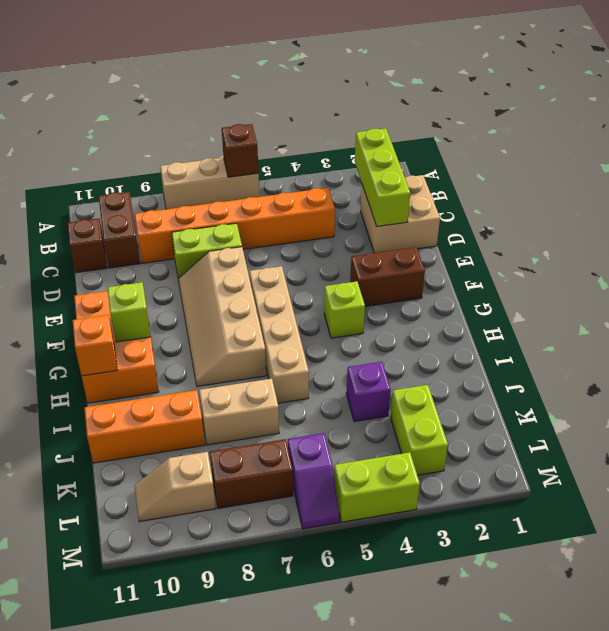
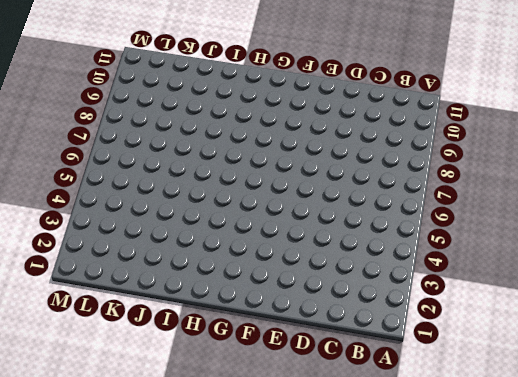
none -> tan 1x3 brick [160,158,259,209]
none -> brown 1x2 brick [99,192,140,268]
none -> tan 2x2 brick [361,175,440,253]

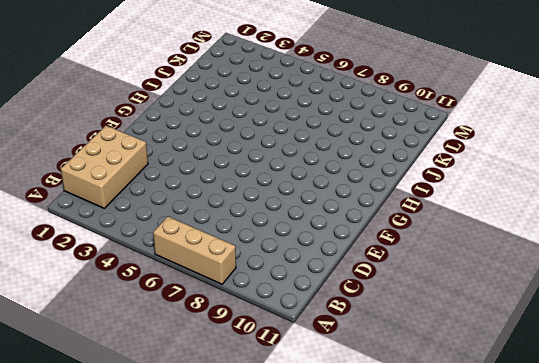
tan 2x3 brick [61,126,148,208] -> tan 2x2 brick [361,175,440,253]
none -> brown 1x2 brick [99,192,140,268]
none -> orange 1x6 brick [135,188,335,263]
none -> brown 1x1 brick [68,218,107,273]

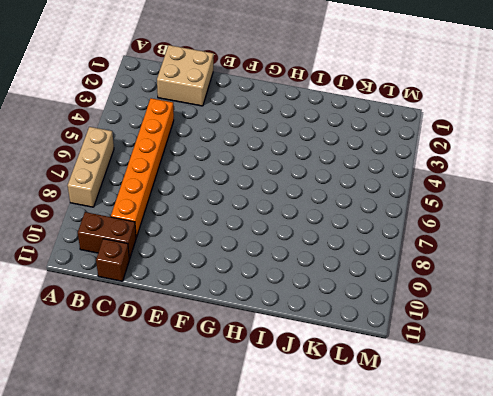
none -> lime 1x2 brick [172,223,242,279]
none -> tan 2x4 slope [178,247,266,387]
none -> brown 1x2 brick [350,247,425,306]

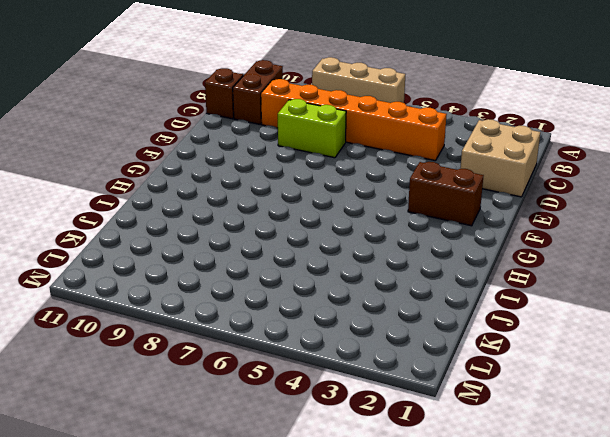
none -> tan 2x4 slope [178,247,266,387]
none -> tan 1x4 brick [249,266,309,403]
none -> orange 2x3 brick [74,287,159,403]

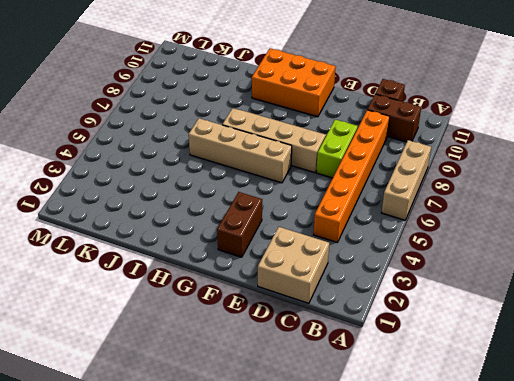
none -> lime 1x1 brick [324,281,365,338]
none -> purple 1x1 brick [346,362,391,422]
none -> tan 1x2 brick [199,379,279,445]

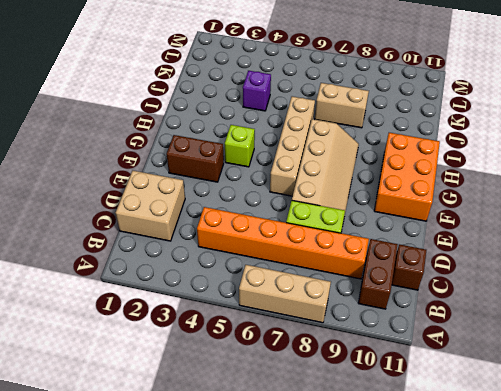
none -> orange 1x3 brick [84,390,205,463]
none -> lime 1x2 brick [391,385,448,475]
none -> purple 1x2 slope [288,433,340,529]

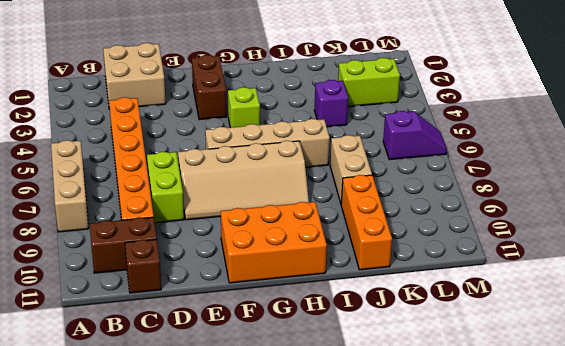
none -> brown 1x2 brick [210,439,293,508]
none -> tan 1x2 slope [135,452,216,522]
none -> lime 1x2 brick [334,452,420,522]

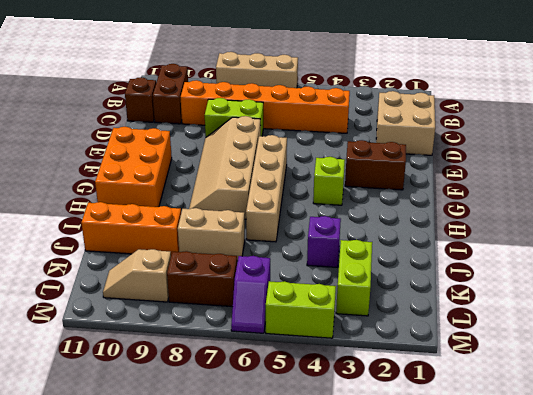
none -> brown 1x1 brick [222,124,258,177]
none -> lime 1x3 brick [355,129,410,227]
none -> lime 1x1 brick [107,282,151,342]

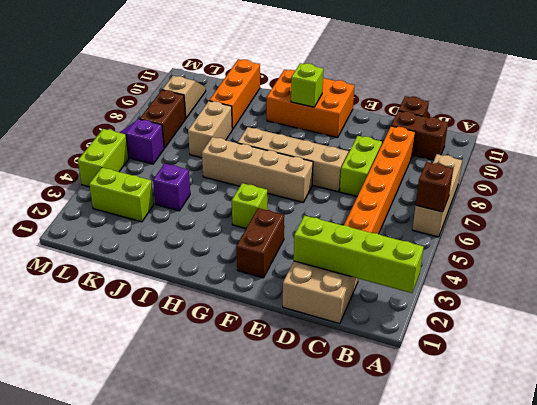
lime 1x4 brick [294,215,424,293] -> lime 1x3 brick [355,129,410,227]
none -> orange 1x1 brick [73,315,117,376]

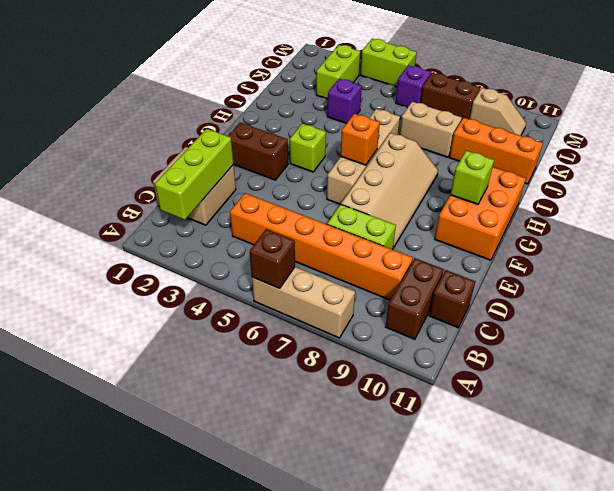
orange 1x1 brick [341,114,380,165] -> orange 1x1 brick moved to [73,315,117,376]

